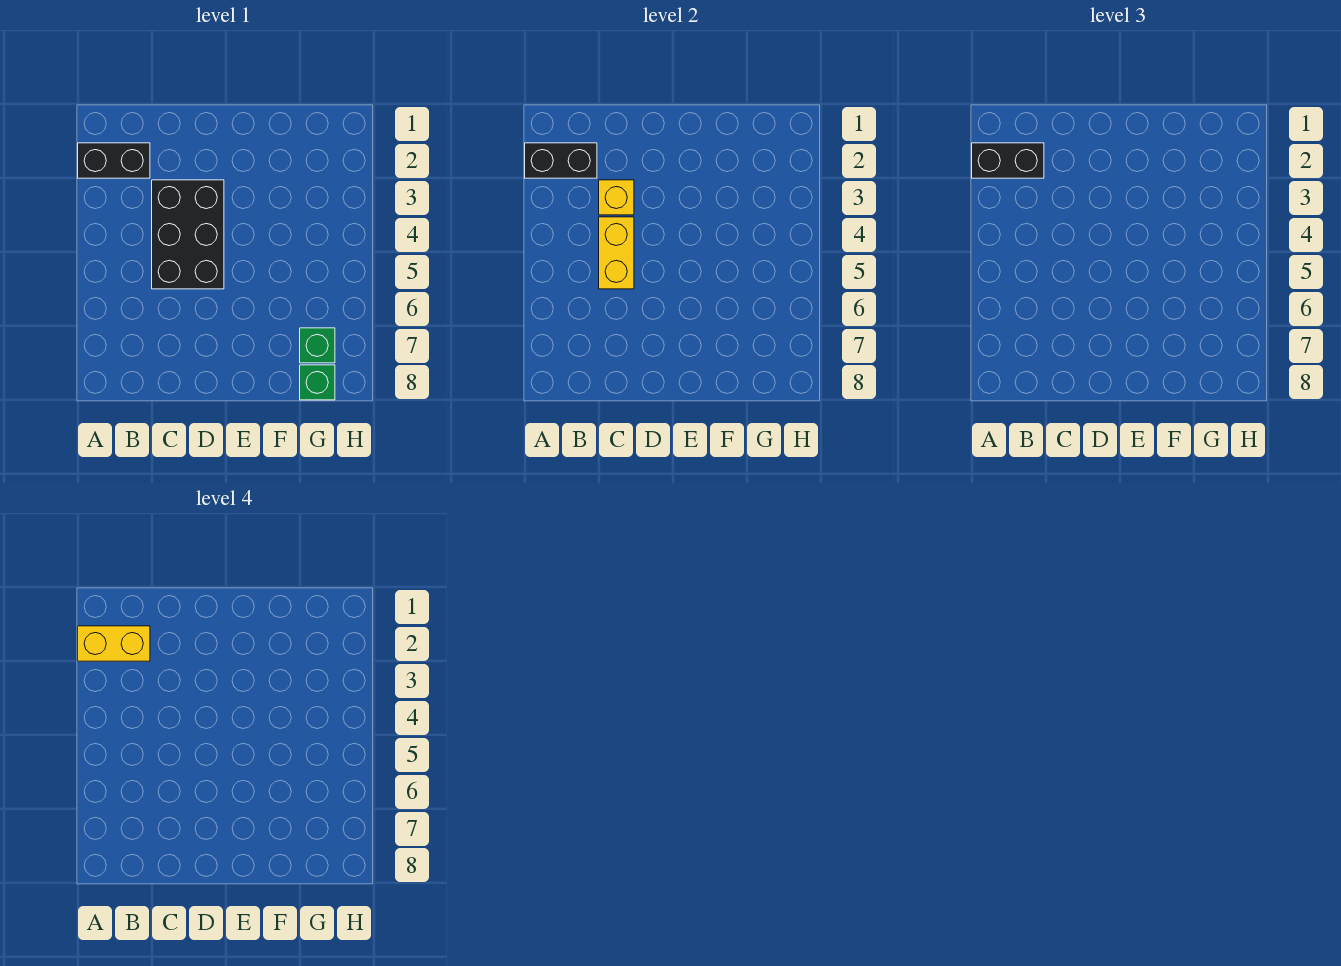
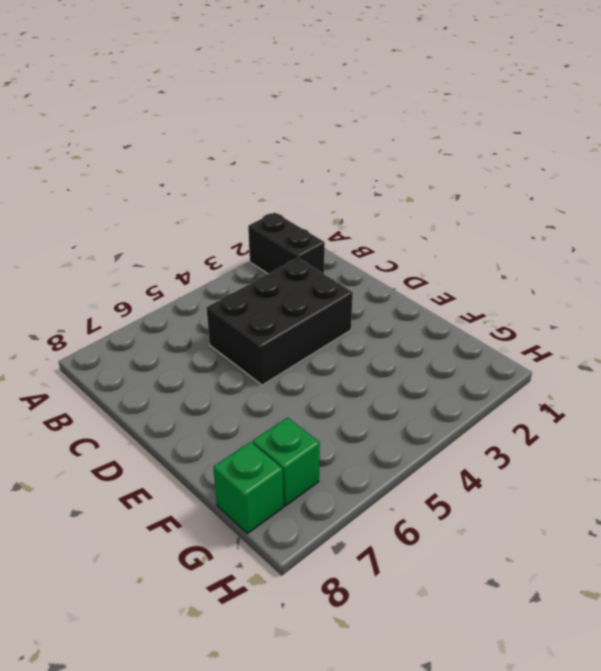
none -> black 1x2 brick [525,143,597,178]
none -> yellow 1x1 brick [599,180,634,215]

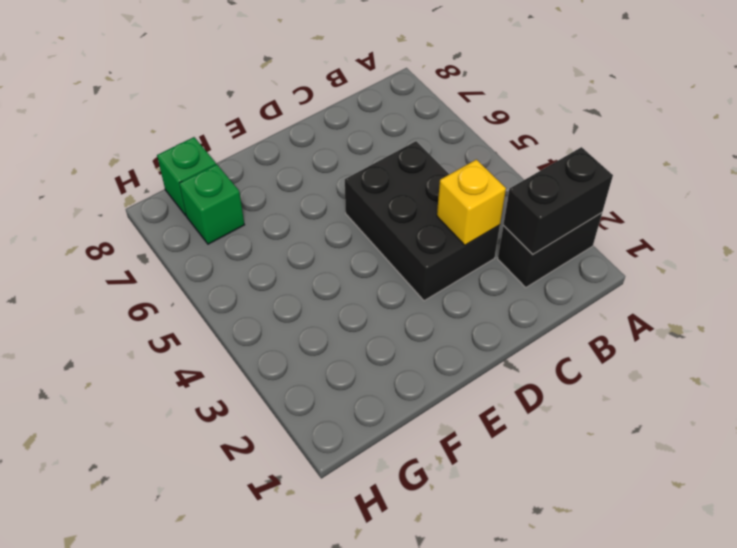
none -> yellow 1x2 brick [599,217,634,289]
none -> black 1x2 brick [972,143,1044,178]

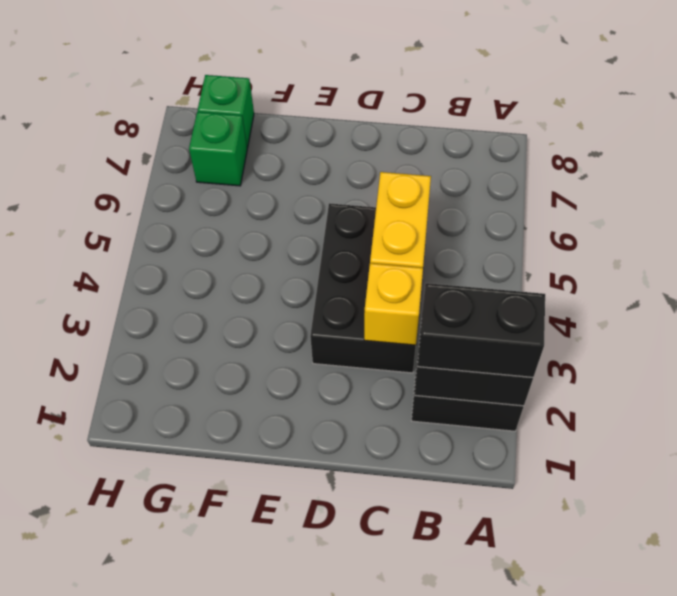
none -> yellow 1x2 brick [78,626,150,661]

